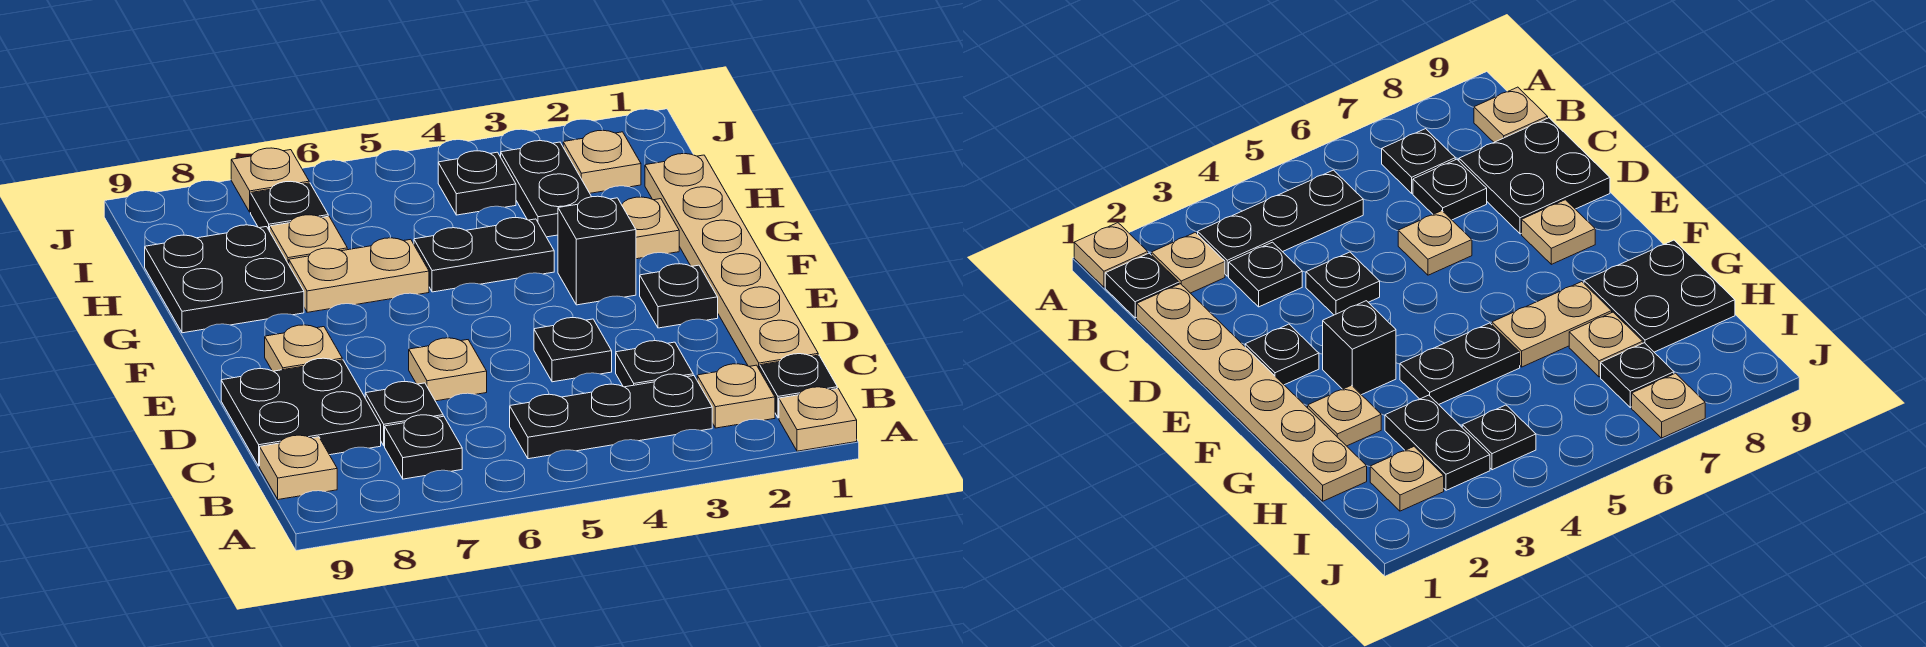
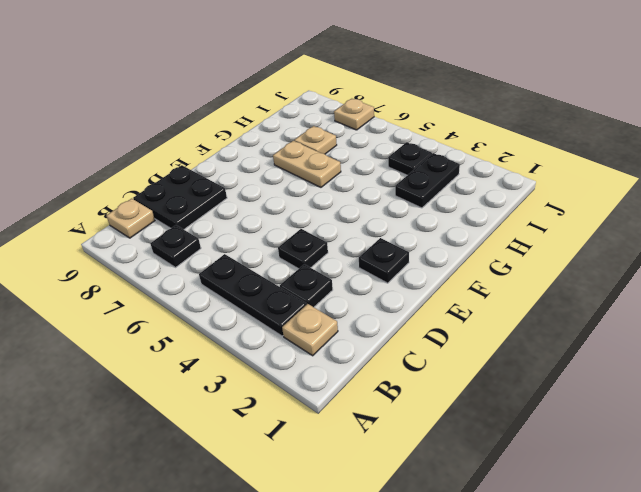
none -> tan 1x1 plate [779,387,857,451]
none -> black 1x1 plate [760,354,837,418]
none -> tan 1x6 plate [645,154,818,370]

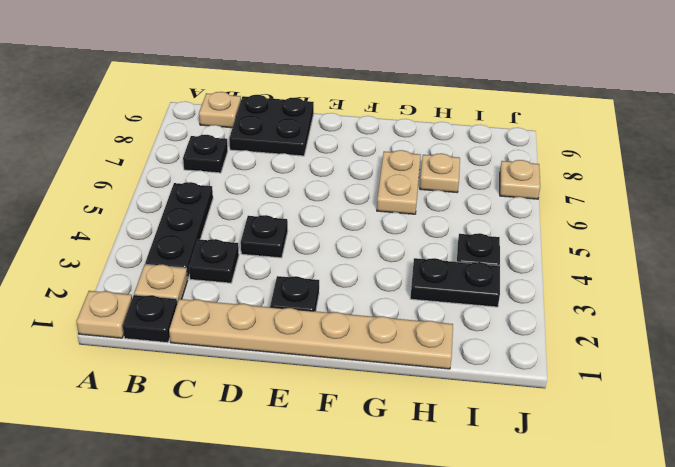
none -> black 1x1 plate [365,381,443,446]
none -> tan 1x1 plate [409,338,487,401]
none -> tan 1x1 plate [265,325,342,371]

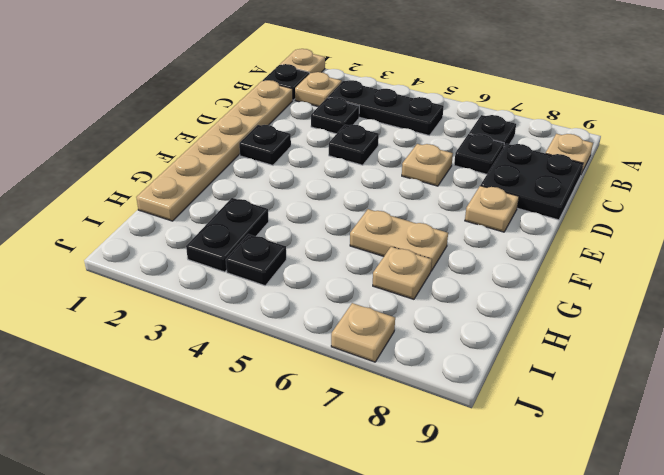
none -> black 1x1 brick [558,196,636,305]
none -> tan 1x1 plate [622,197,679,259]
none -> black 1x2 plate [414,217,554,292]

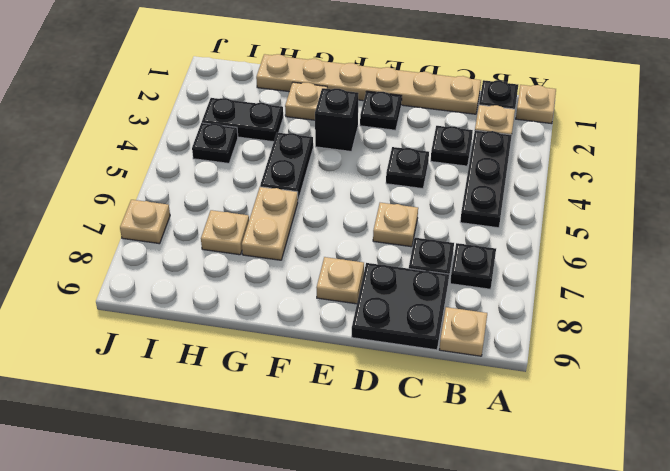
none -> black 2x2 plate [145,225,304,333]
none -> tan 1x1 plate [563,130,641,193]
none -> black 1x1 plate [251,181,328,231]

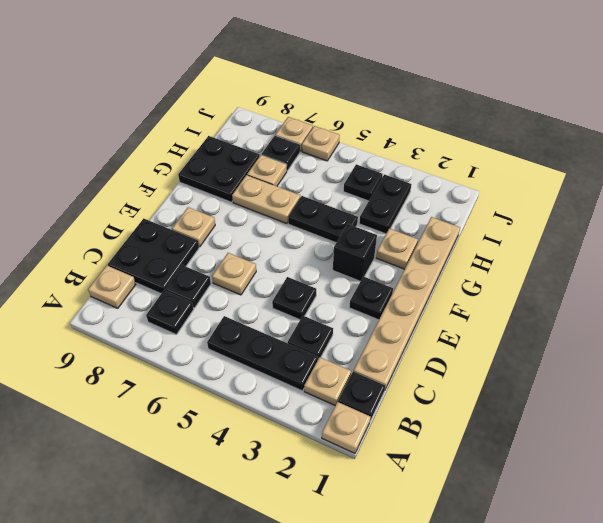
tan 1x1 plate [302,126,340,161] -> tan 1x1 plate moved to [563,130,641,193]

